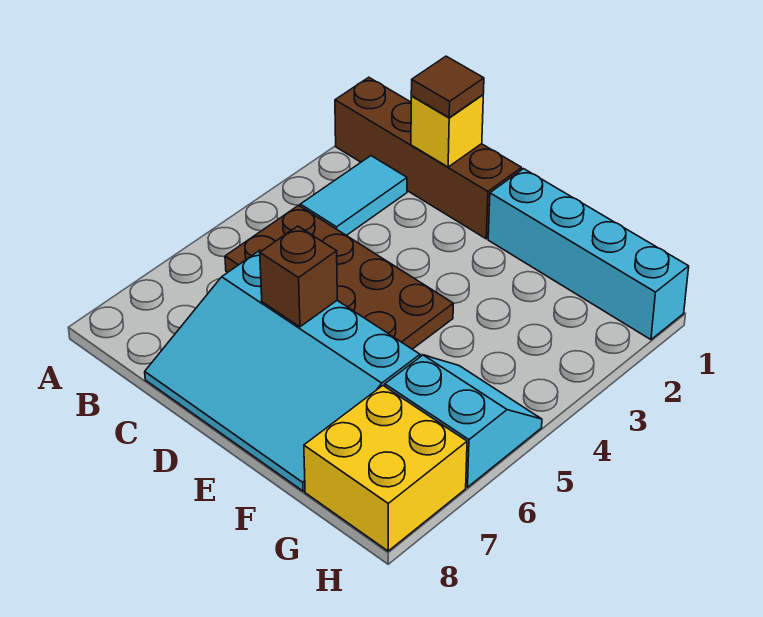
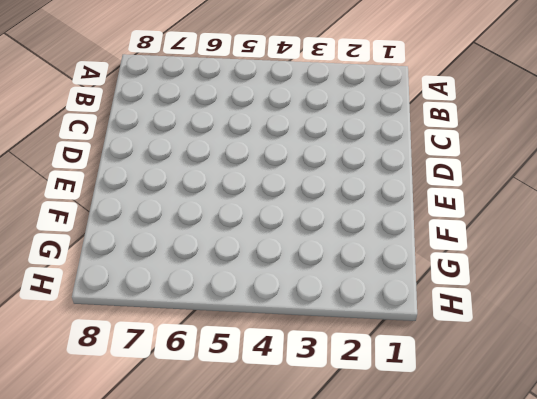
none -> brown 1x4 brick [335,77,522,239]
none -> cyan 1x2 tile [300,156,407,235]

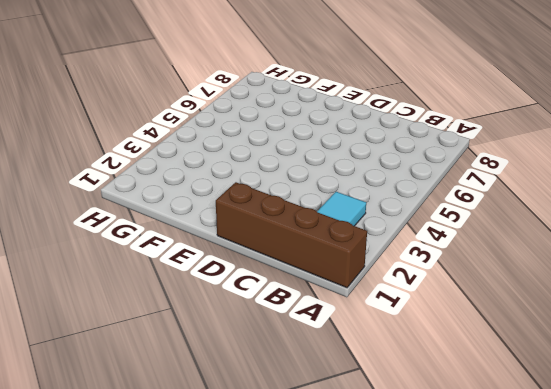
none -> brown 2x4 plate [225,205,453,349]
none -> cyan 3x4 slope [145,250,420,491]

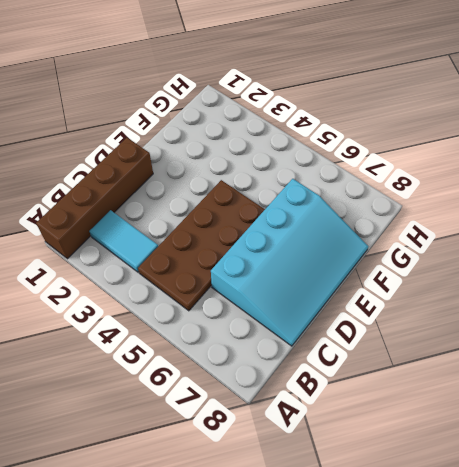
none -> cyan 1x4 brick [488,169,689,340]
none -> cyan 2x2 slope [385,355,542,487]

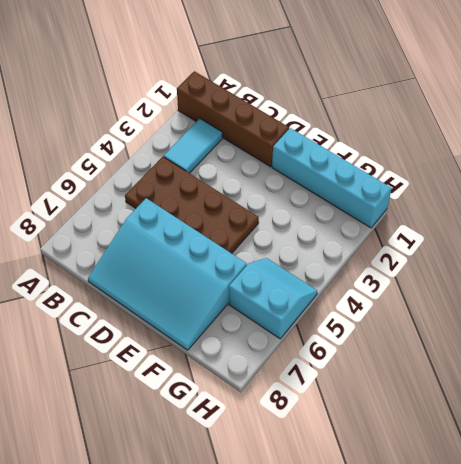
none -> yellow 2x2 brick [304,386,467,551]
none -> yellow 1x1 brick [411,95,483,167]

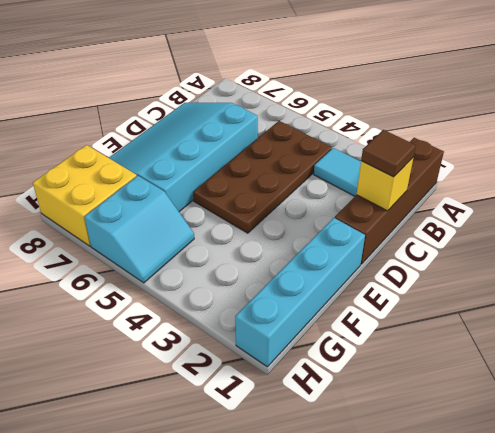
none -> brown 1x1 brick [260,226,337,327]

